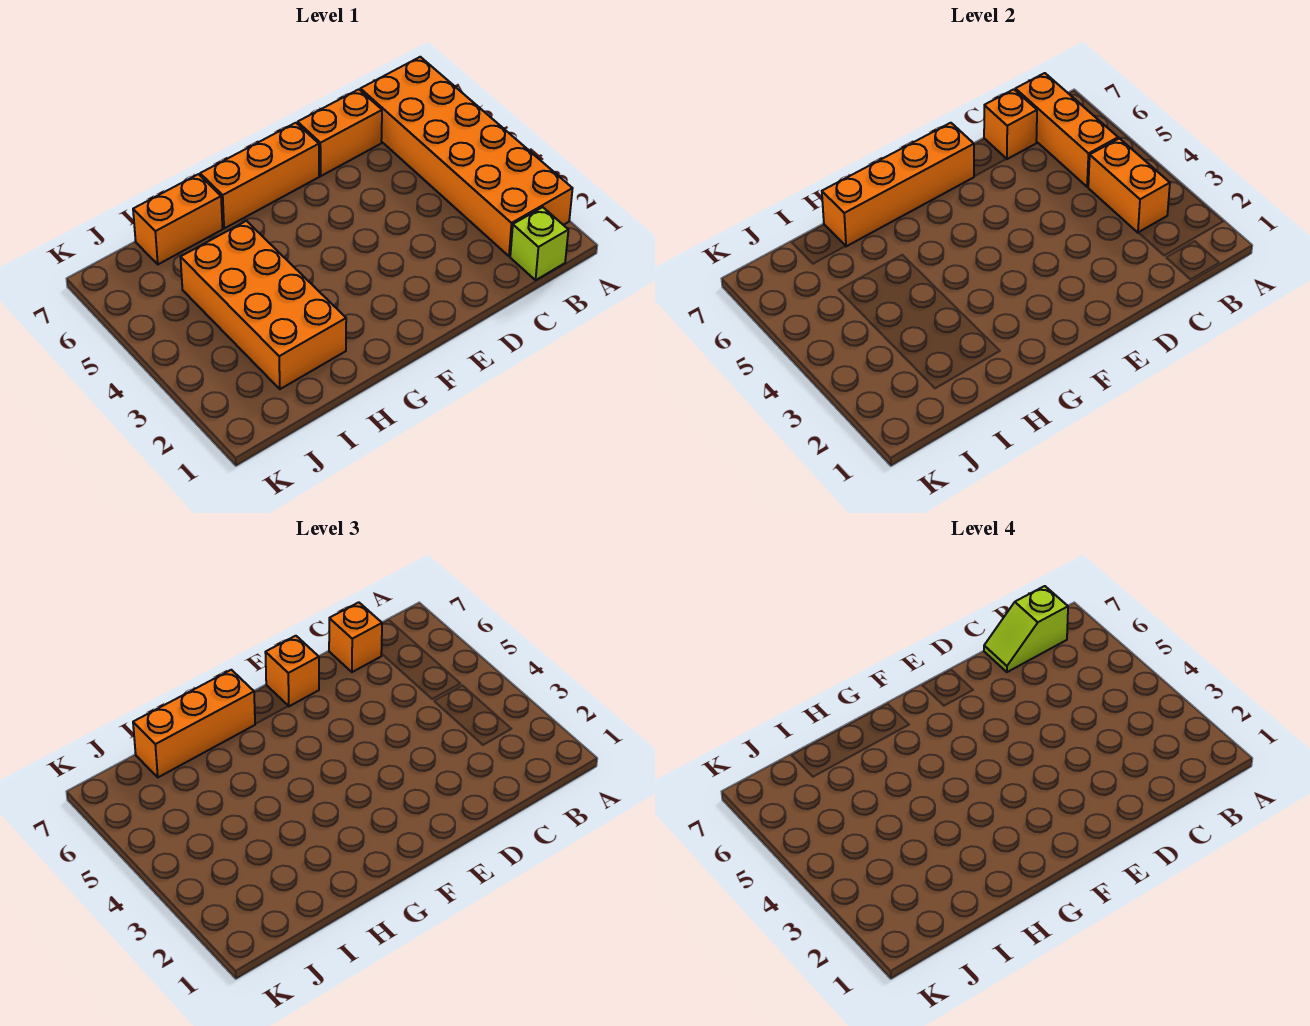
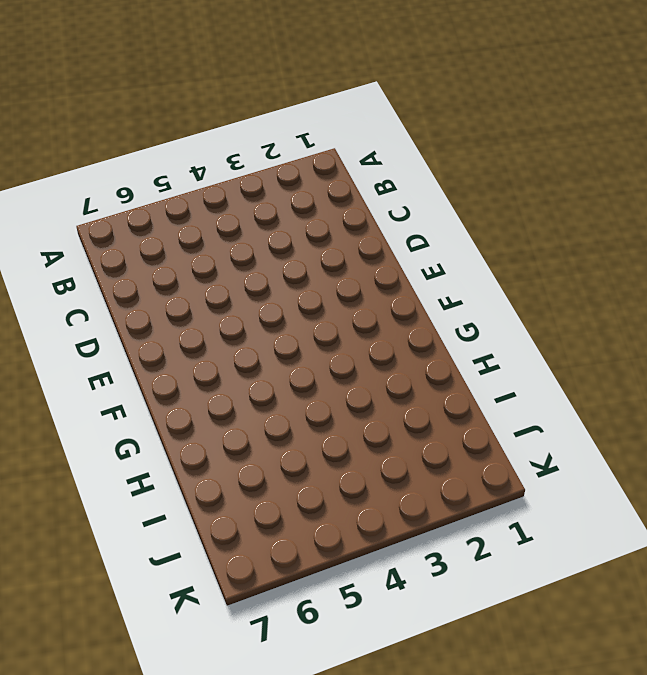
none -> orange 2x6 brick [360,57,573,256]
none -> lime 1x1 brick [510,207,568,280]
none -> orange 1x2 brick [298,89,382,176]

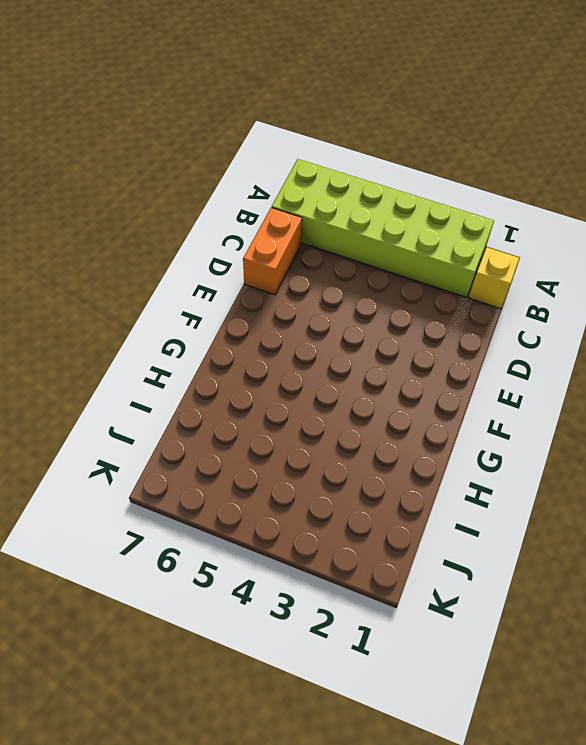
lime 2x6 brick [272,159,494,298] -> orange 2x6 brick [360,57,573,256]
yellow 1x1 brick [469,247,519,309] -> lime 1x1 brick [510,207,568,280]
none -> orange 1x3 brick [200,123,319,229]
none -> orange 2x4 brick [180,221,346,389]
none -> orange 1x2 brick [133,174,223,264]

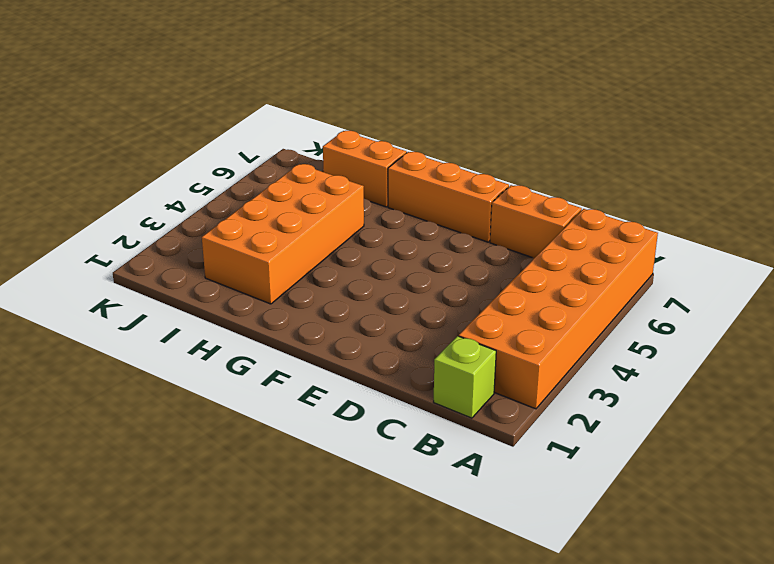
none -> orange 1x2 brick [1088,138,1170,233]
none -> orange 1x3 brick [1015,73,1118,187]
none -> orange 1x1 brick [984,89,1037,159]

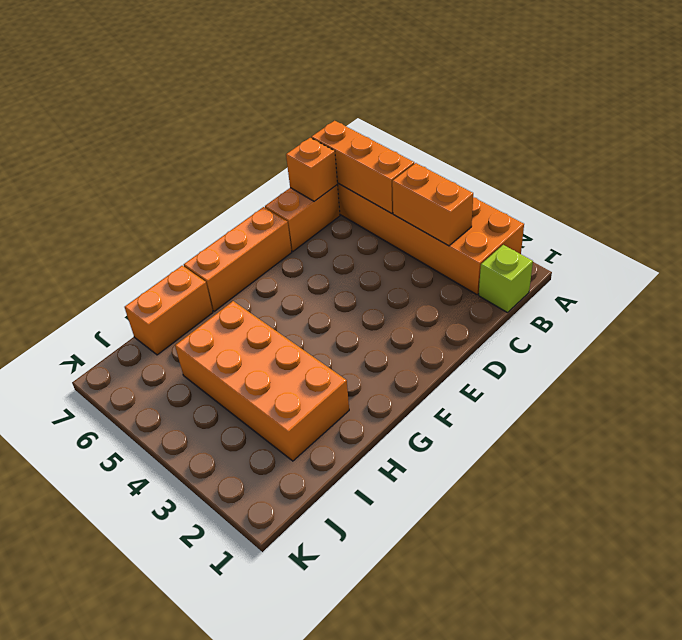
none -> orange 1x4 brick [822,123,974,246]
none -> orange 1x1 brick [329,602,382,672]
none -> orange 1x1 brick [265,636,319,706]

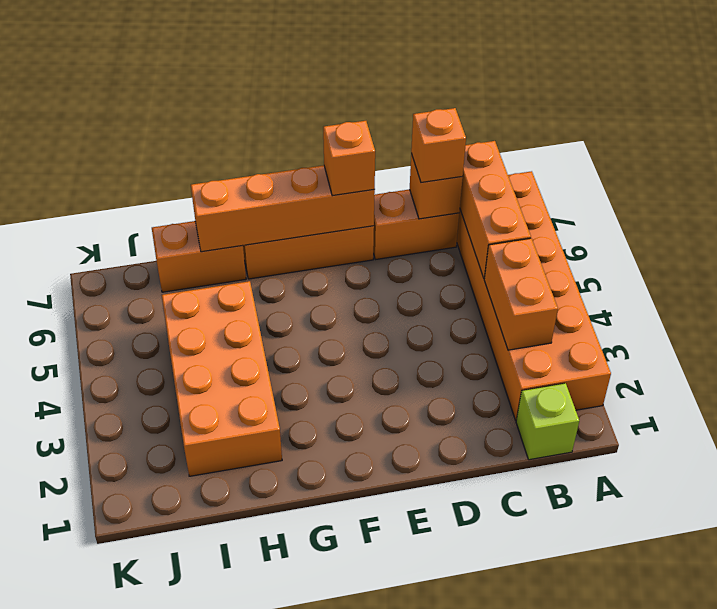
none -> orange 1x3 brick [133,670,255,777]
none -> lime 1x2 slope [984,586,1068,672]

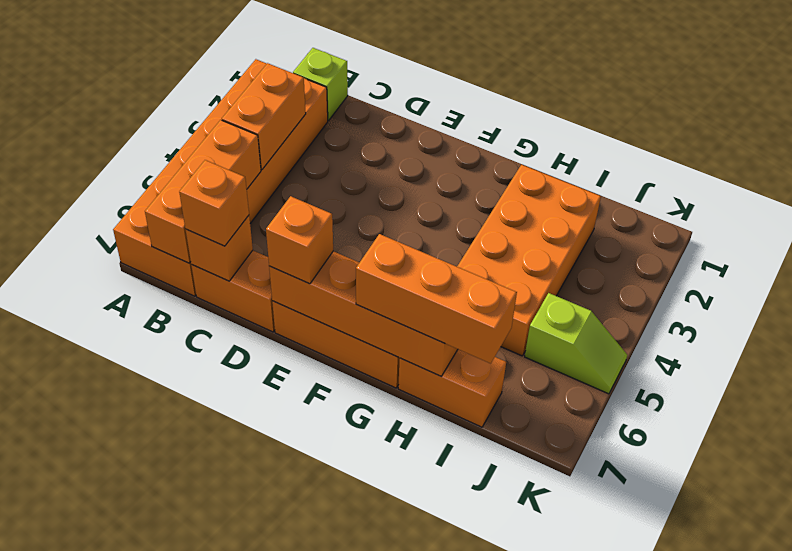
lime 1x2 slope [525,293,627,394] -> lime 1x2 slope moved to [984,586,1068,672]

